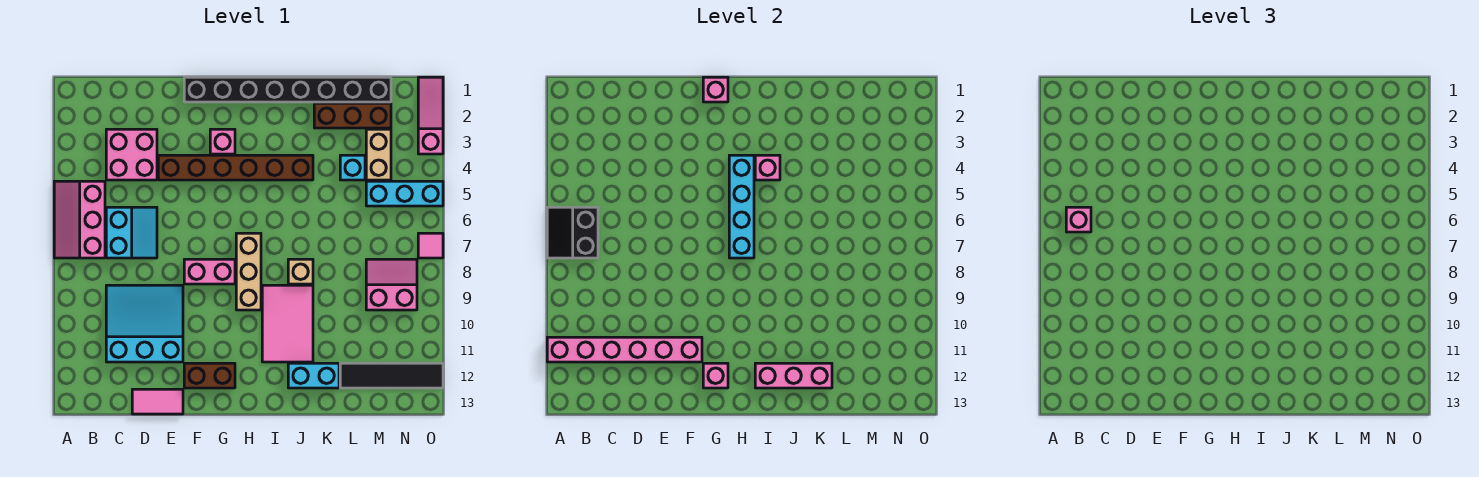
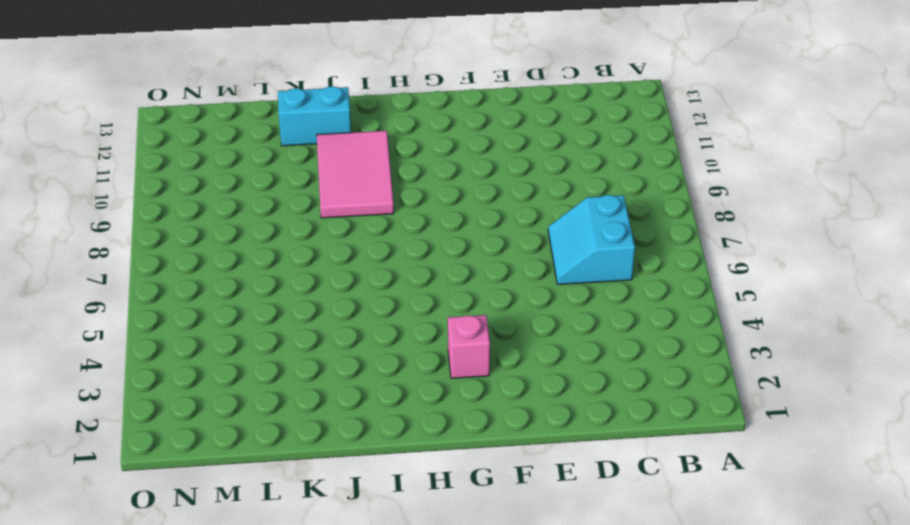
none -> pink 2x3 slope [54,181,105,258]
none -> pink 2x2 brick [106,129,157,180]
none -> cyan 3x3 slope [106,285,183,362]
none -> pink 1x2 tile [132,389,183,414]

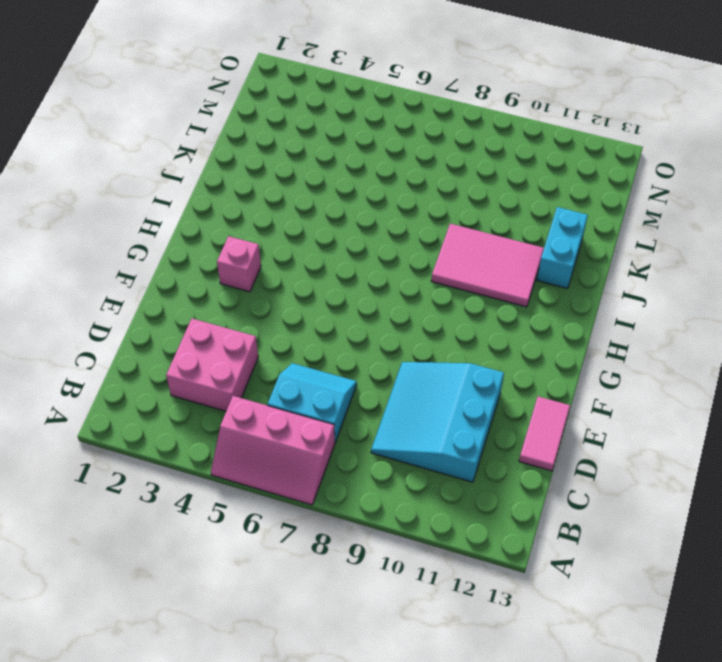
none -> brown 1x6 brick [158,155,313,180]
none -> black 1x8 brick [184,77,391,102]
none -> pink 1x2 brick [184,259,235,284]
none -> brown 1x2 brick [184,363,235,388]

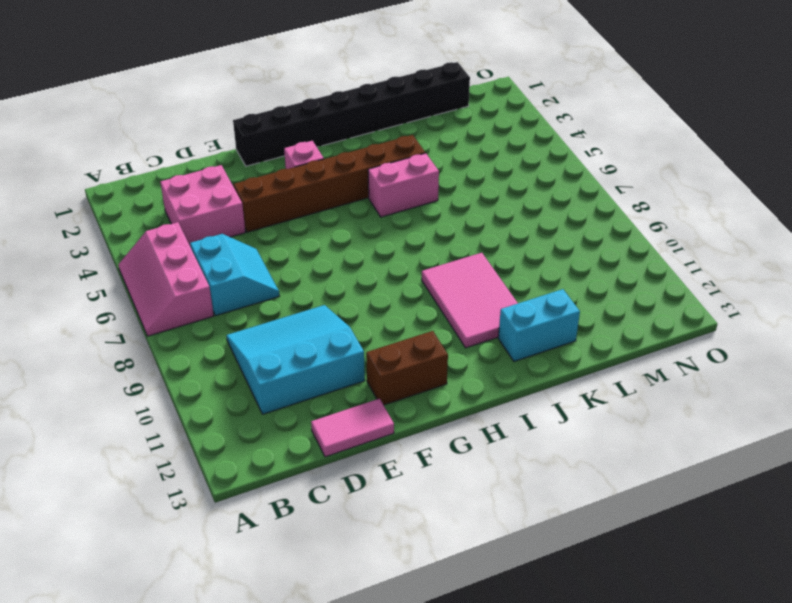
pink 1x2 brick [368,153,439,217] -> pink 1x2 brick moved to [184,259,235,284]
none -> tan 1x3 brick [236,233,261,310]
none -> tan 1x1 brick [288,259,313,284]
none -> brown 1x3 brick [314,103,391,128]
none -> cyan 1x1 brick [340,155,365,180]

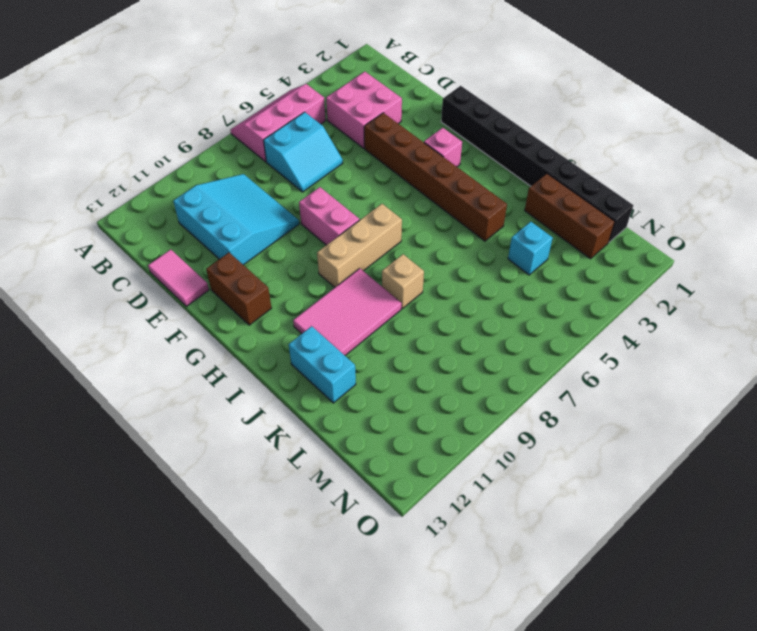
none -> black 1x4 tile [340,363,443,388]
none -> tan 1x2 brick [366,129,391,180]
none -> cyan 1x3 brick [366,181,443,206]
none -> pink 2x2 slope [366,259,417,310]

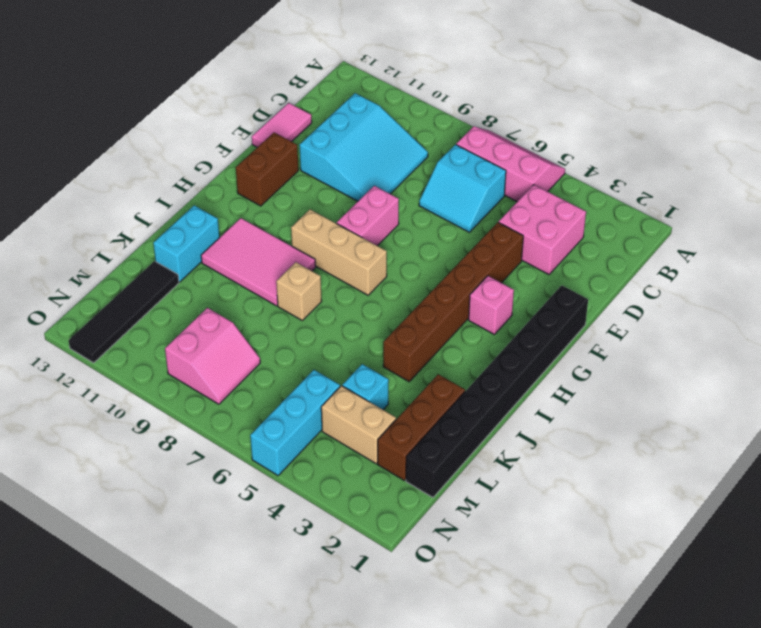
none -> pink 1x3 slope [418,77,443,154]
none -> pink 1x1 tile [418,233,443,258]
none -> black 2x2 slope [547,207,598,258]
none -> pink 1x6 brick [547,337,702,362]

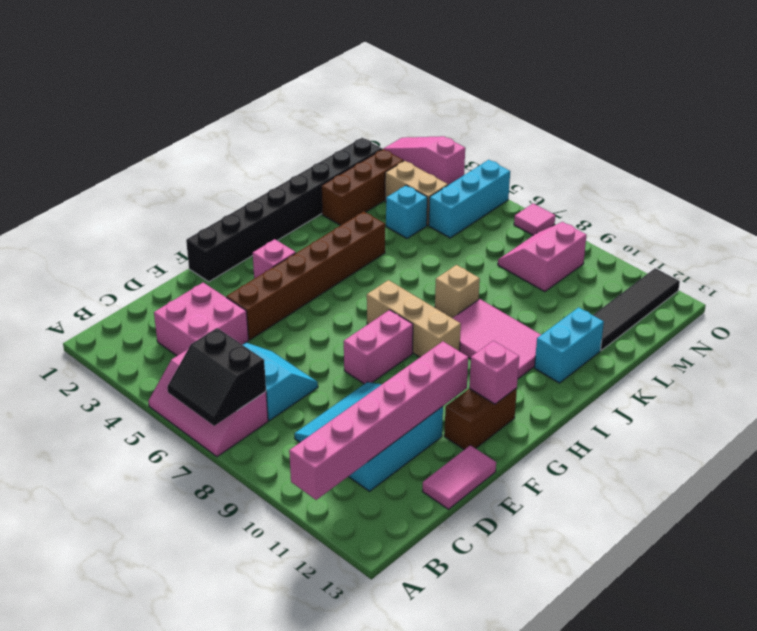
none -> pink 1x1 brick [703,77,728,102]
none -> cyan 1x4 brick [729,155,754,258]
none -> pink 1x1 brick [755,155,780,180]
none -> pink 1x3 brick [755,363,832,388]

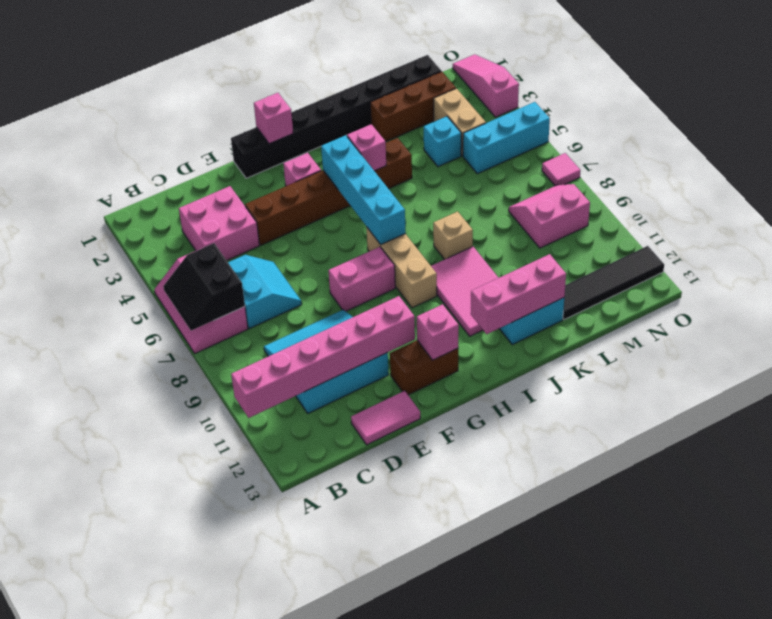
none -> pink 1x1 brick [1066,207,1091,232]

